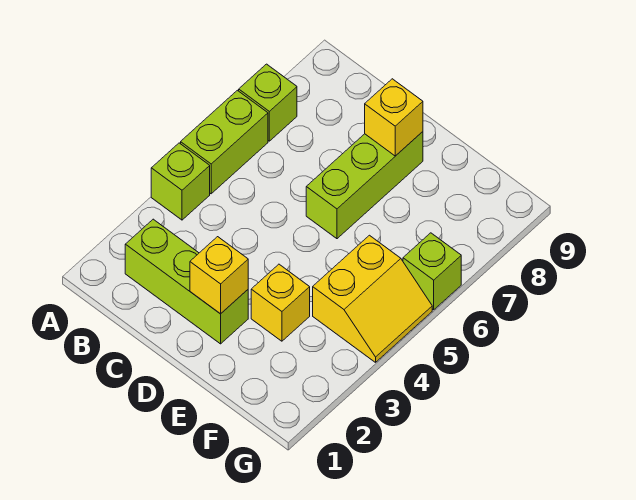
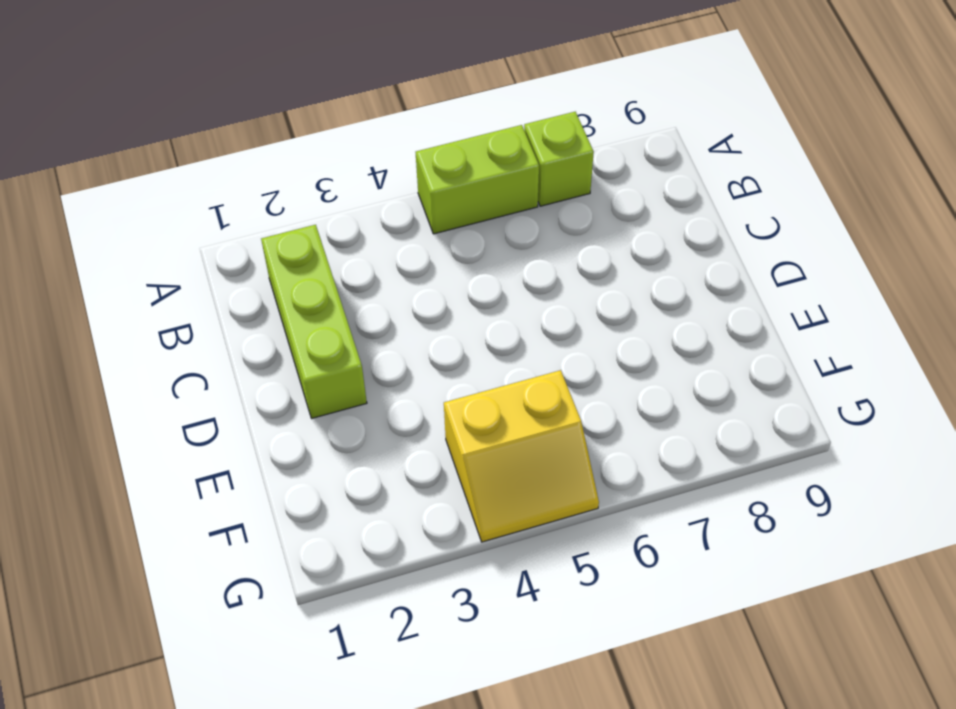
none -> lime 1x1 brick [151,143,210,220]
none -> lime 1x3 brick [306,132,423,239]

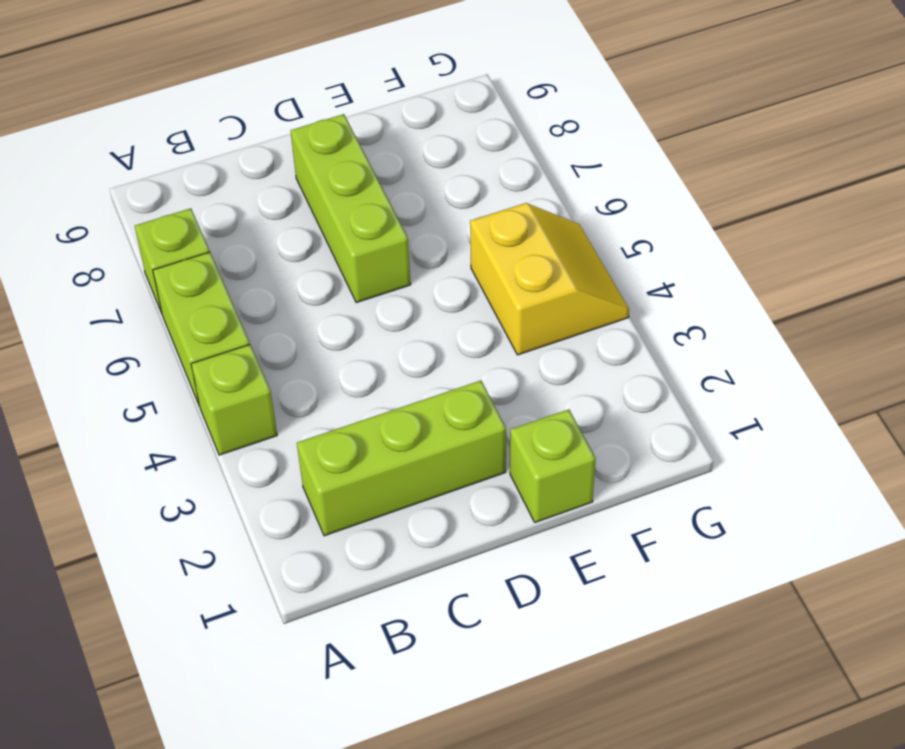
lime 1x1 brick [510,409,596,522] -> lime 1x1 brick moved to [403,233,461,310]
none -> yellow 1x1 brick [251,264,310,341]
none -> yellow 1x1 brick [190,237,248,314]

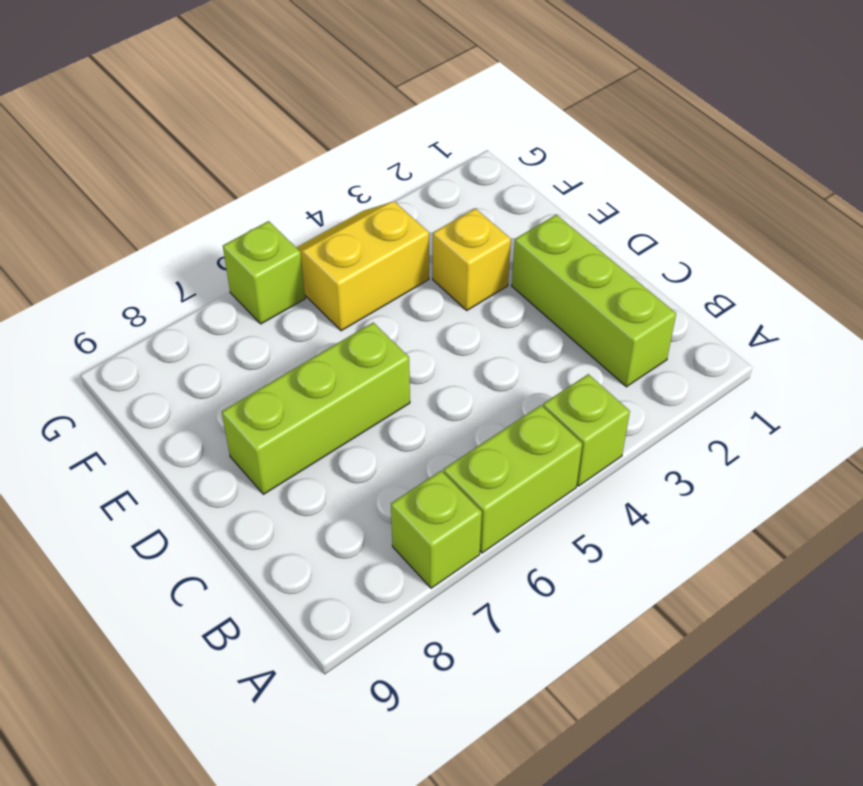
none -> yellow 1x1 brick [190,237,248,314]
none -> yellow 1x1 brick [365,79,423,156]

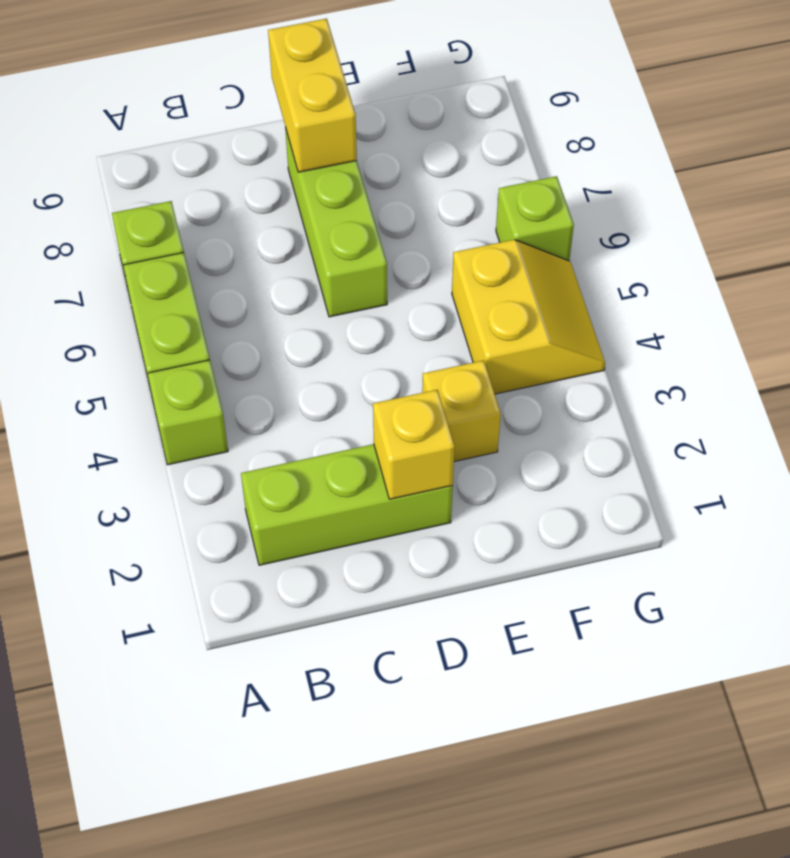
yellow 1x2 brick [268,19,357,172] -> yellow 1x1 brick [365,79,423,156]

